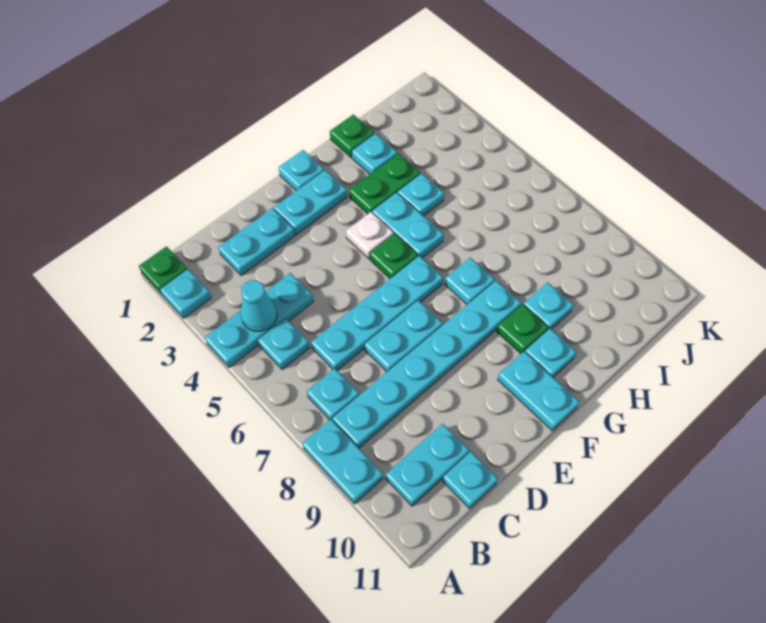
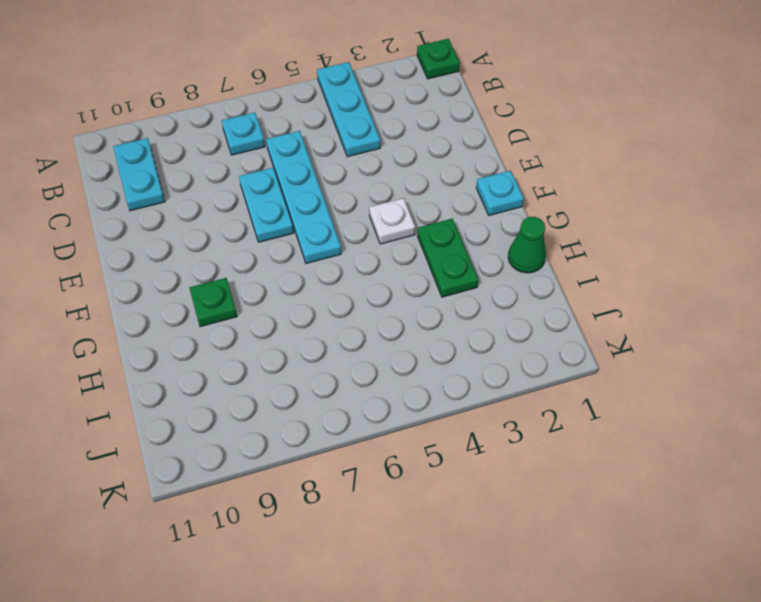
green 1x1 cone [508,217,546,273] -> green 1x1 plate [330,115,374,158]
none -> cyan 1x1 plate [160,269,211,318]
none -> cyan 1x2 plate [302,419,383,504]
none -> cyan 1x1 plate [258,318,310,370]

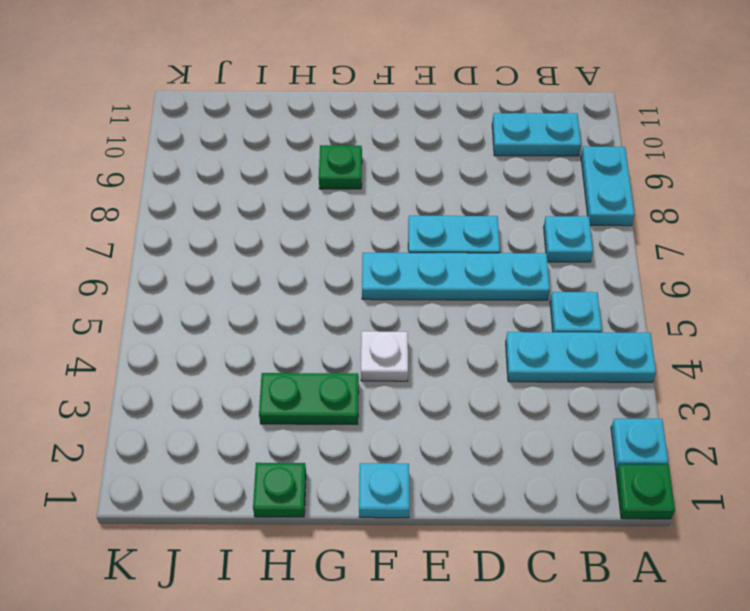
none -> cyan 1x6 plate [332,281,521,448]
none -> cyan 1x2 plate [218,208,295,276]
none -> cyan 1x1 plate [443,452,498,509]

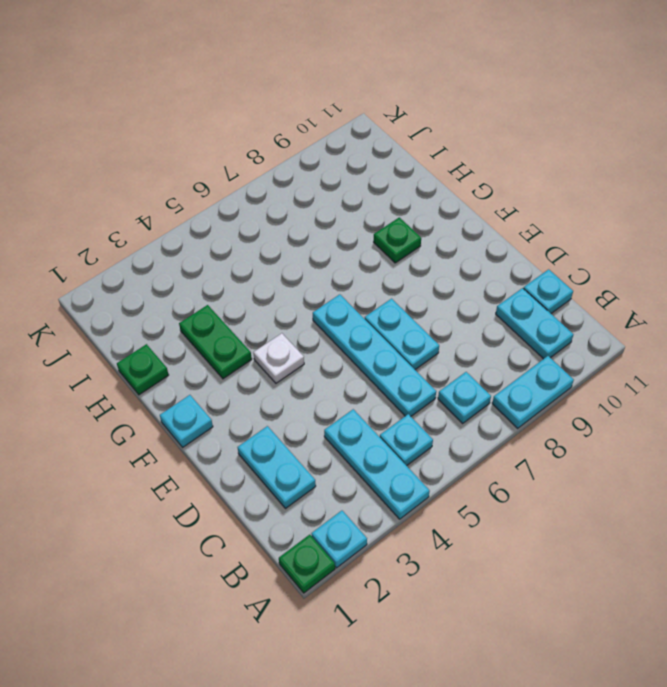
none -> cyan 1x6 plate [332,281,521,448]
none -> cyan 1x2 plate [274,170,347,235]
none -> green 1x1 plate [370,234,418,279]

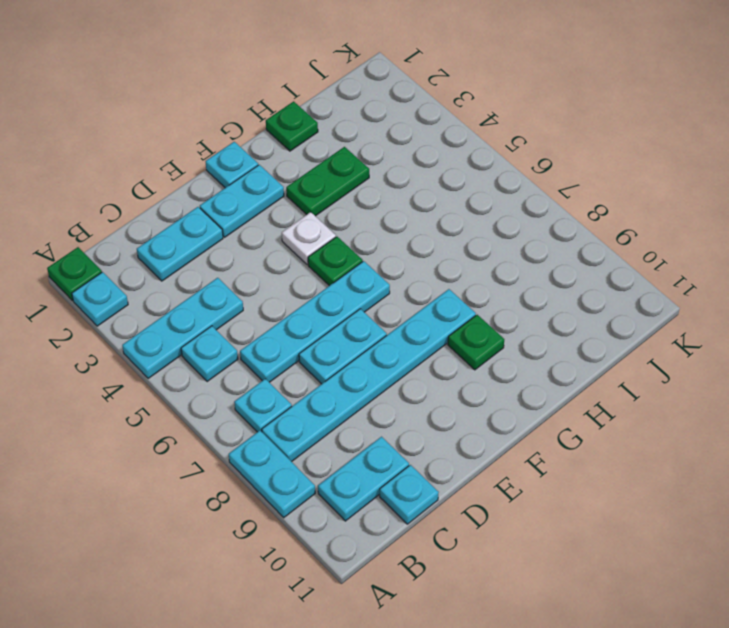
none -> cyan 1x2 plate [497,351,580,431]
none -> cyan 1x2 plate [372,192,444,258]
none -> cyan 1x1 plate [445,258,495,304]

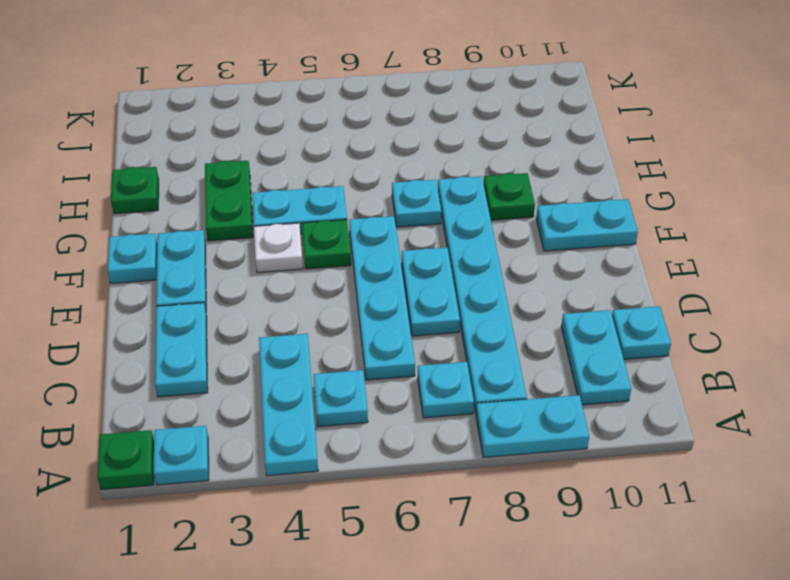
none -> cyan 1x1 plate [525,329,576,377]
none -> cyan 1x1 plate [352,134,397,174]
none -> cyan 1x1 plate [398,173,444,216]

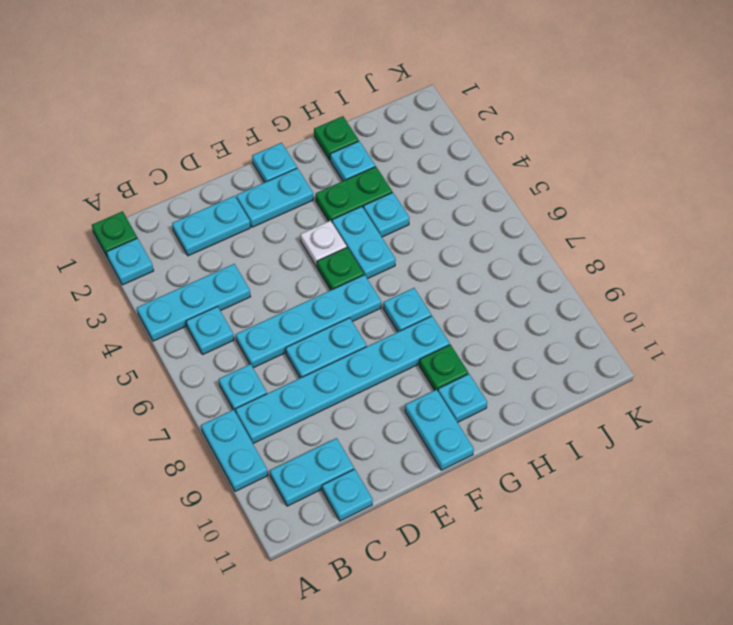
none -> cyan 1x1 plate [523,283,574,330]
none -> cyan 1x1 cone [241,280,277,331]

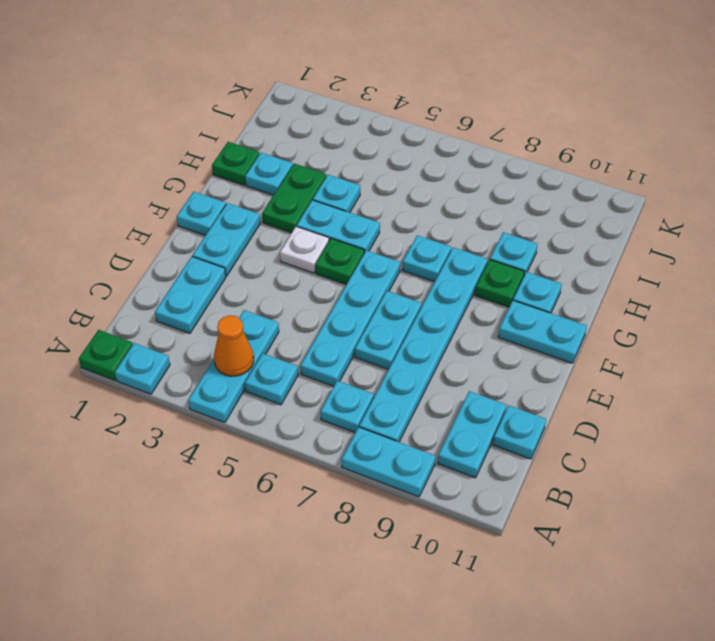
orange 1x1 cone [214,315,254,376] -> cyan 1x1 cone [241,280,277,331]

